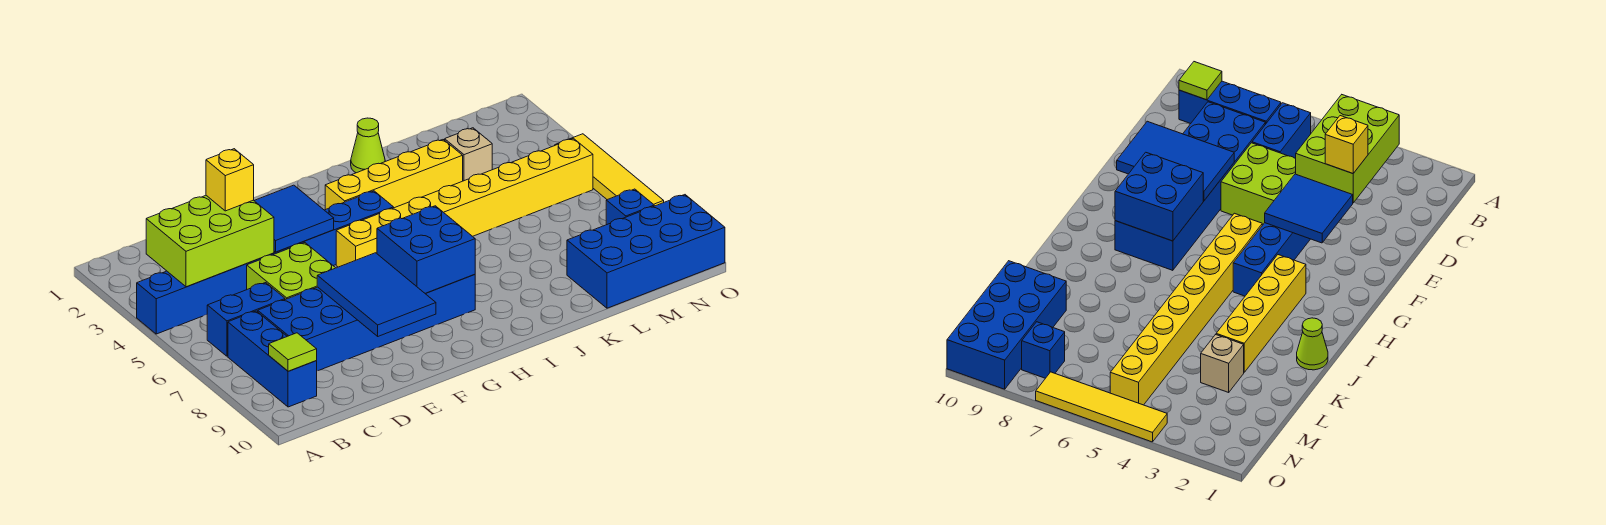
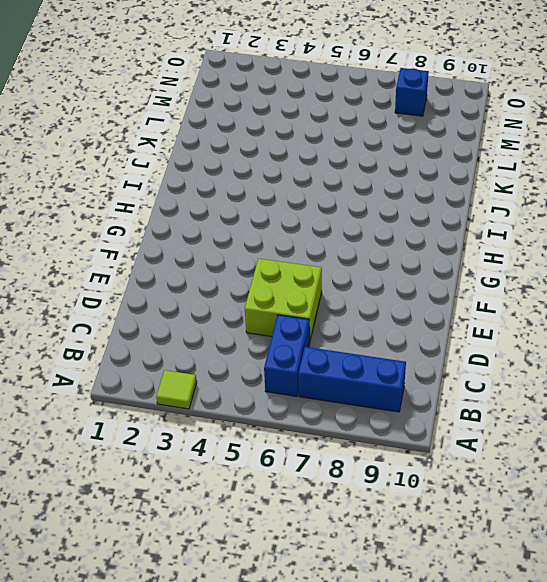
lime 1x1 tile [156,370,197,409] -> lime 1x1 tile moved to [269,333,317,371]
none -> blue 1x8 brick [137,191,394,334]
none -> blue 2x6 brick [258,275,475,371]
none -> yellow 1x8 brick [336,138,593,267]

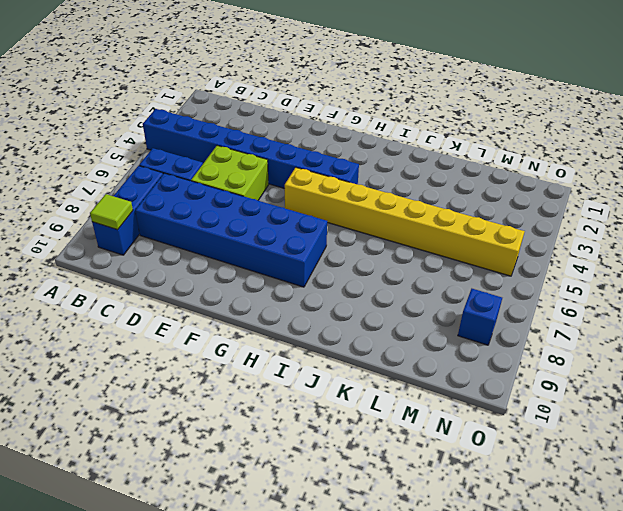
none -> yellow 1x4 brick [325,140,463,210]
none -> lime 1x1 cone [351,118,385,173]
none -> tan 1x1 brick [445,128,492,181]

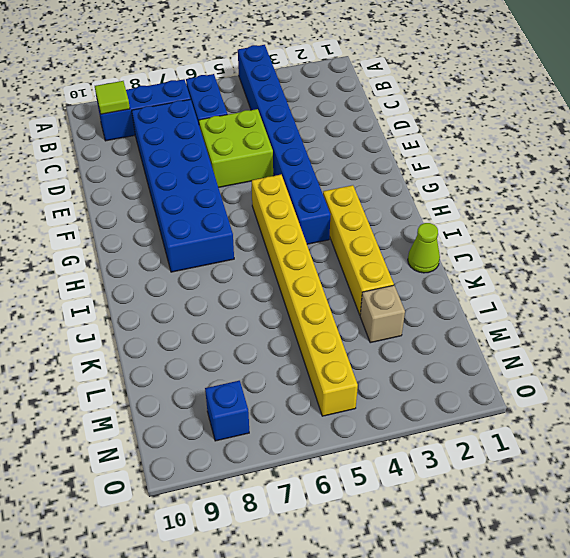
none -> blue 2x4 brick [567,195,725,308]
none -> yellow 1x4 tile [555,134,664,206]
none -> lime 2x3 brick [146,196,274,287]

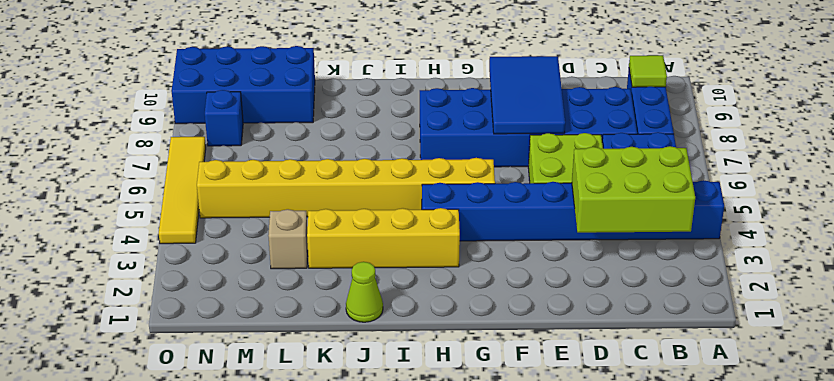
none -> blue 2x2 tile [254,185,334,252]
none -> blue 2x2 brick [377,206,475,294]
none -> yellow 1x1 brick [206,149,254,211]

